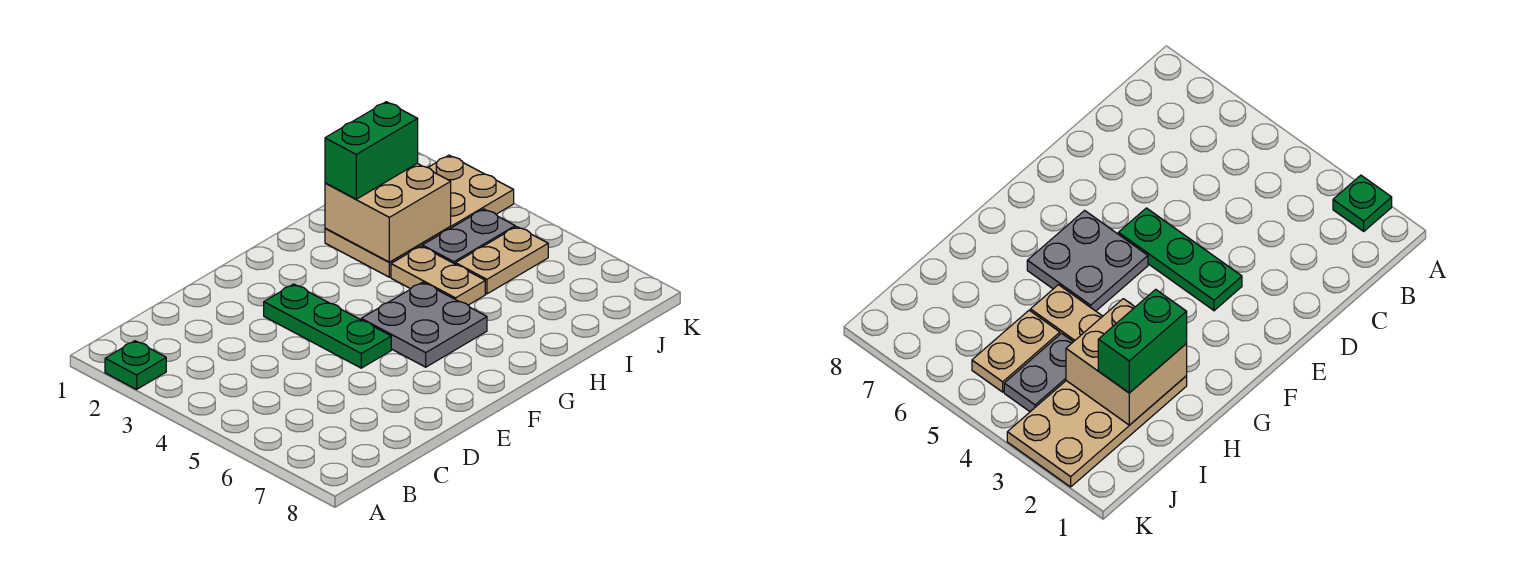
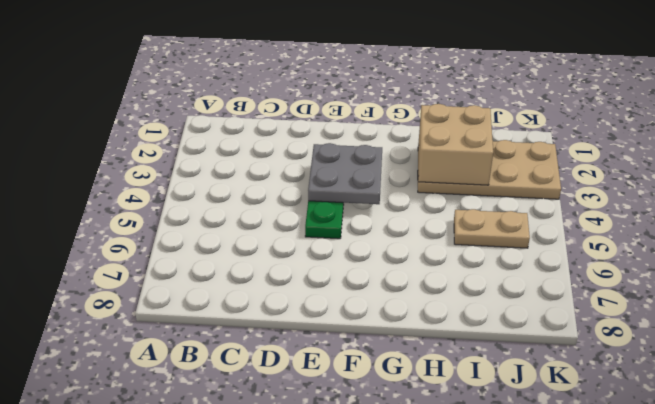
grey 2x2 plate [308,143,382,204] -> grey 2x2 plate moved to [361,282,487,367]
none -> green 1x1 plate [105,341,166,389]
none -> tan 1x2 plate [391,246,485,305]

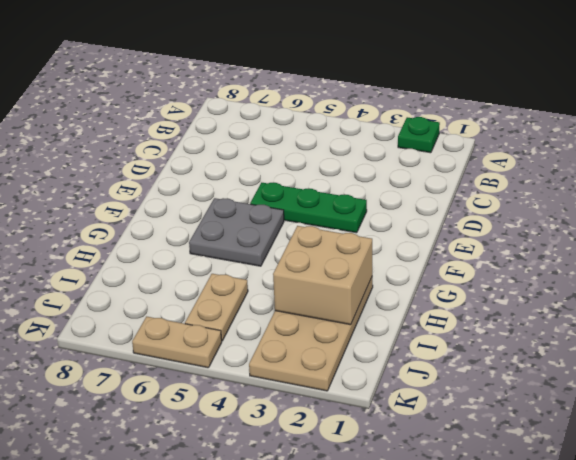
tan 1x2 plate [132,317,222,368] -> tan 1x2 plate moved to [391,246,485,305]
none -> grey 1x2 plate [422,209,515,264]
none -> green 1x2 brick [325,102,418,199]

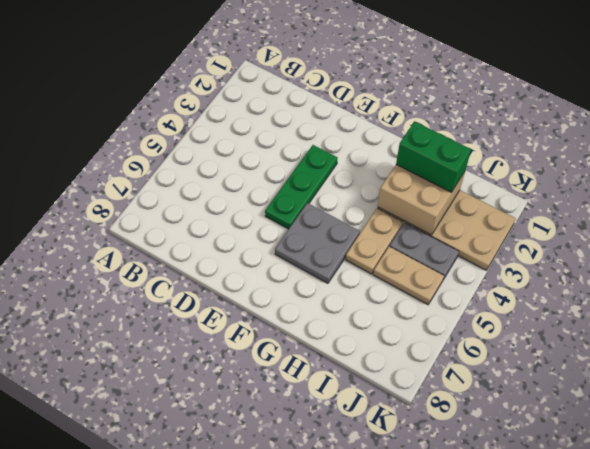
none -> green 1x1 plate [105,341,166,389]

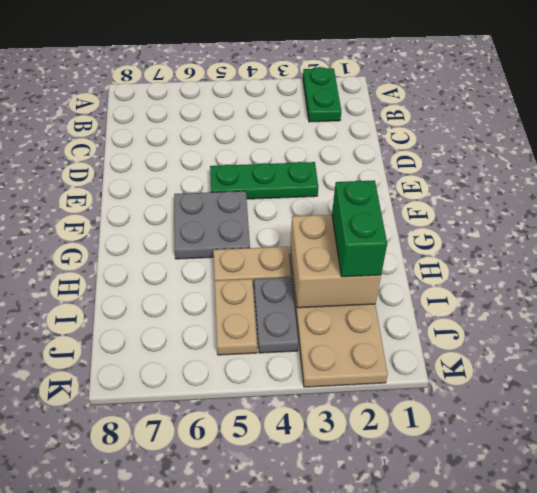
green 1x2 plate [303,67,341,122] -> green 1x1 plate [105,341,166,389]

